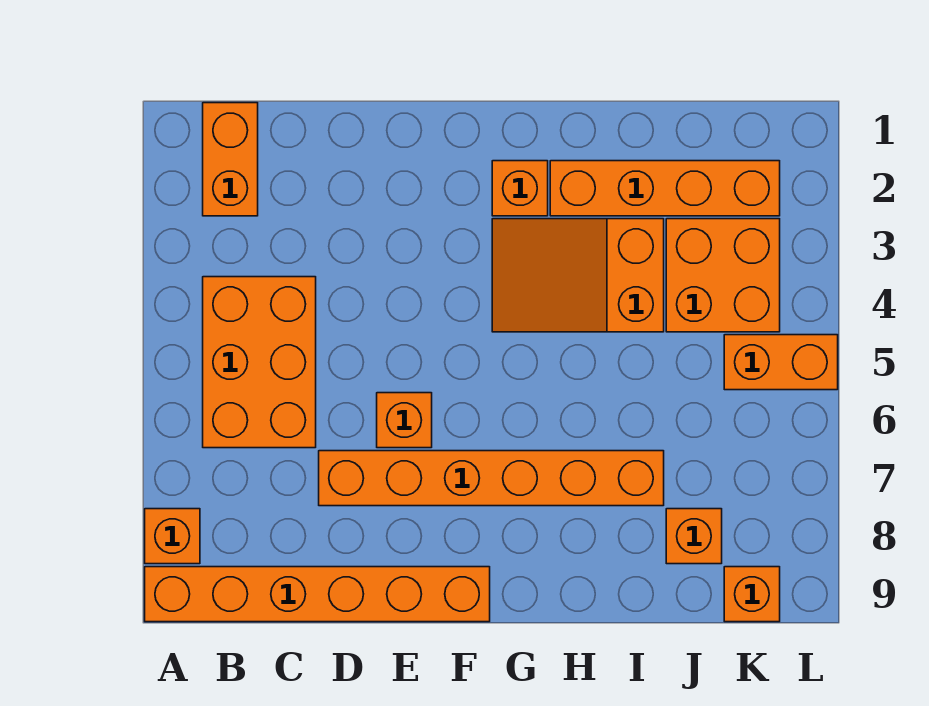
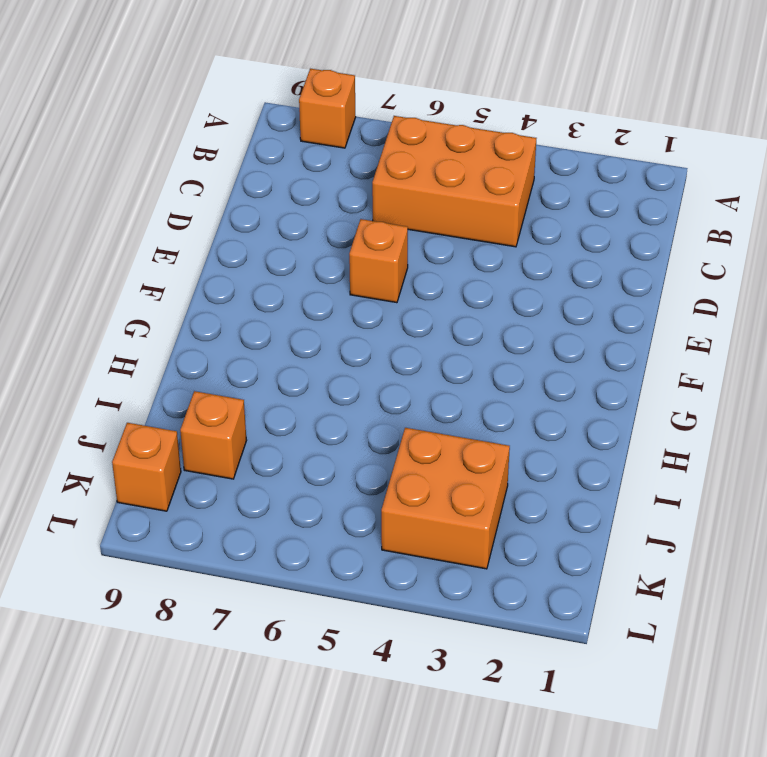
none -> orange 1x6 brick [145,567,490,622]
none -> orange 1x2 brick [203,103,258,216]
none -> orange 1x6 brick [319,451,664,506]

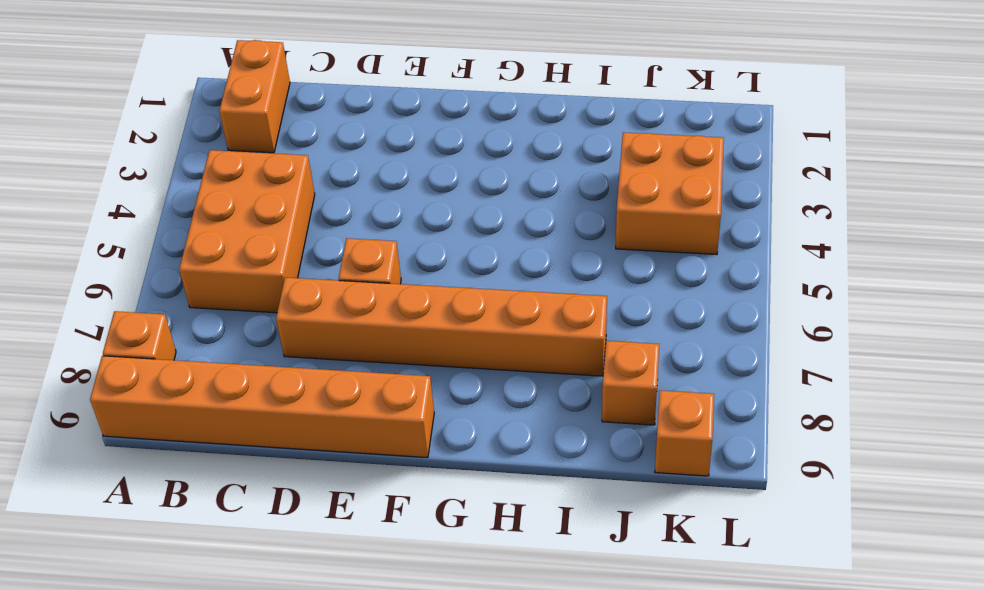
none -> orange 1x1 brick [492,161,548,216]
none -> orange 2x3 slope [492,219,664,332]
none -> orange 1x4 brick [550,161,780,216]

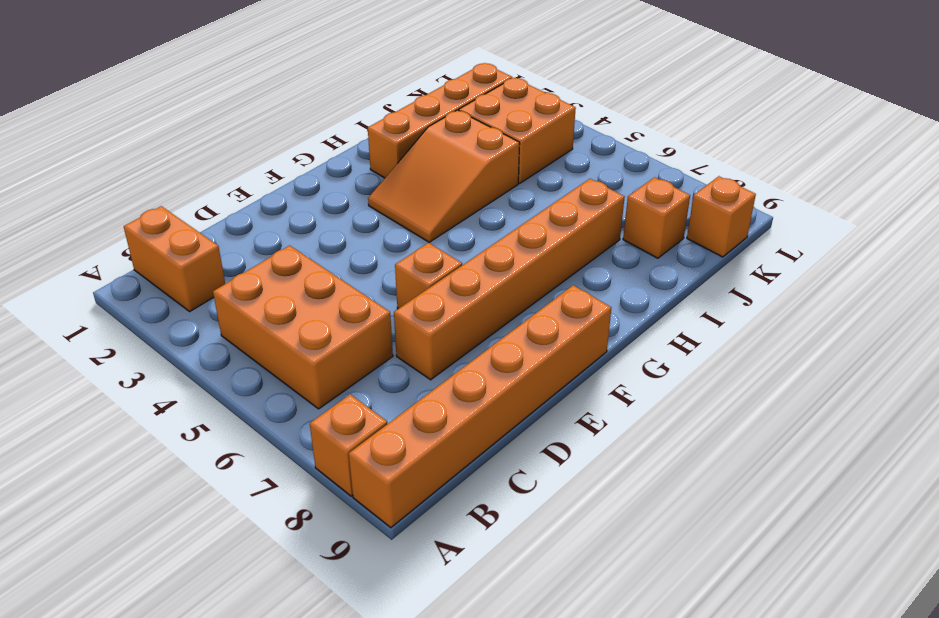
none -> orange 1x1 brick [492,161,548,216]
none -> orange 1x2 brick [724,335,838,390]

